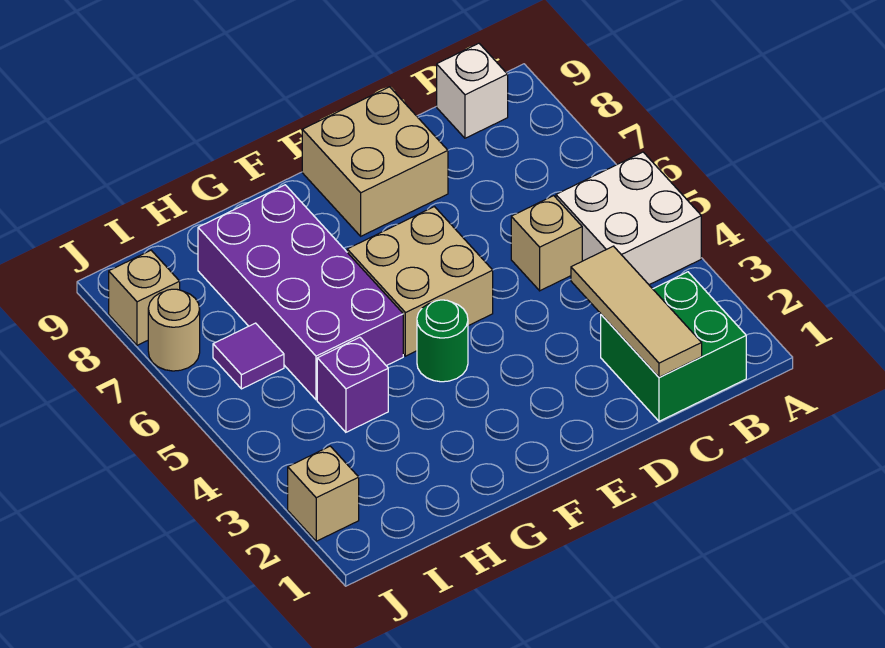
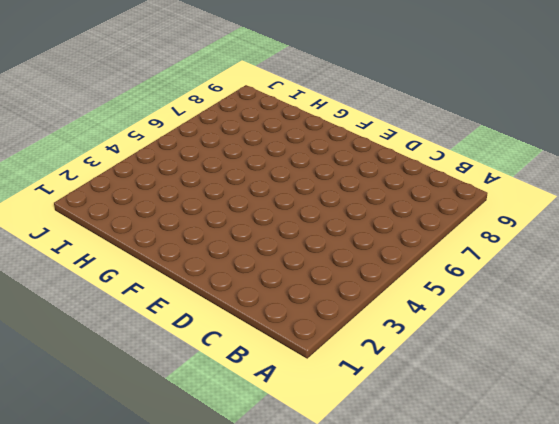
none -> white 2x2 brick [556,152,701,285]
none -> green 2x2 brick [601,272,746,421]
none -> white 1x1 brick [437,43,508,138]

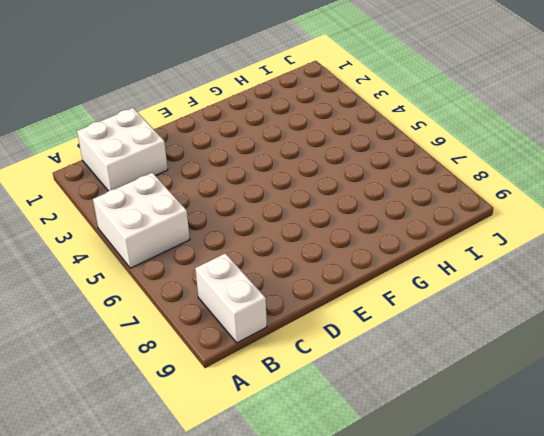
white 2x2 brick [77,108,168,191] -> green 2x2 brick [601,272,746,421]
white 1x2 brick [195,253,267,343] -> white 1x1 brick [437,43,508,138]
none -> tan 1x1 brick [511,196,582,291]
none -> tan 2x2 brick [302,87,448,236]
none -> tan 2x2 brick [347,207,493,356]

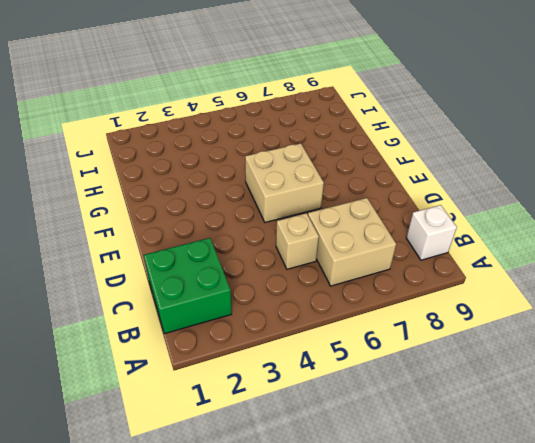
tan 2x2 brick [308,198,396,286] -> tan 2x2 brick moved to [302,87,448,236]
none -> white 2x2 brick [556,152,701,285]
none -> green 1x1 round brick [417,300,468,382]
none -> purple 2x4 brick [198,185,403,400]

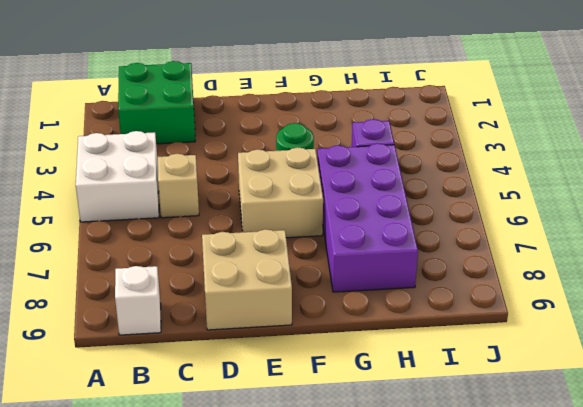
none -> purple 1x1 tile [213,323,284,389]
none -> tan 1x1 brick [288,446,359,541]
none -> tan 1x1 round brick [148,289,200,371]

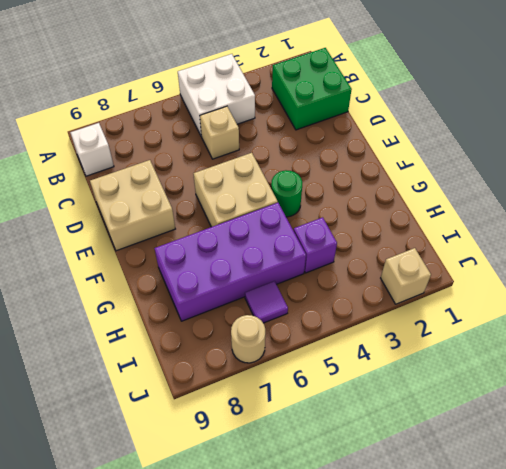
none -> tan 1x1 brick [109,250,180,345]
none -> tan 1x3 tile [571,246,702,377]

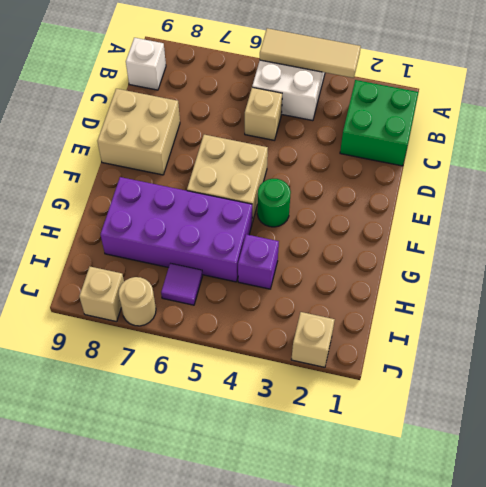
tan 1x3 tile [260,28,361,78] -> tan 1x3 tile moved to [571,246,702,377]

